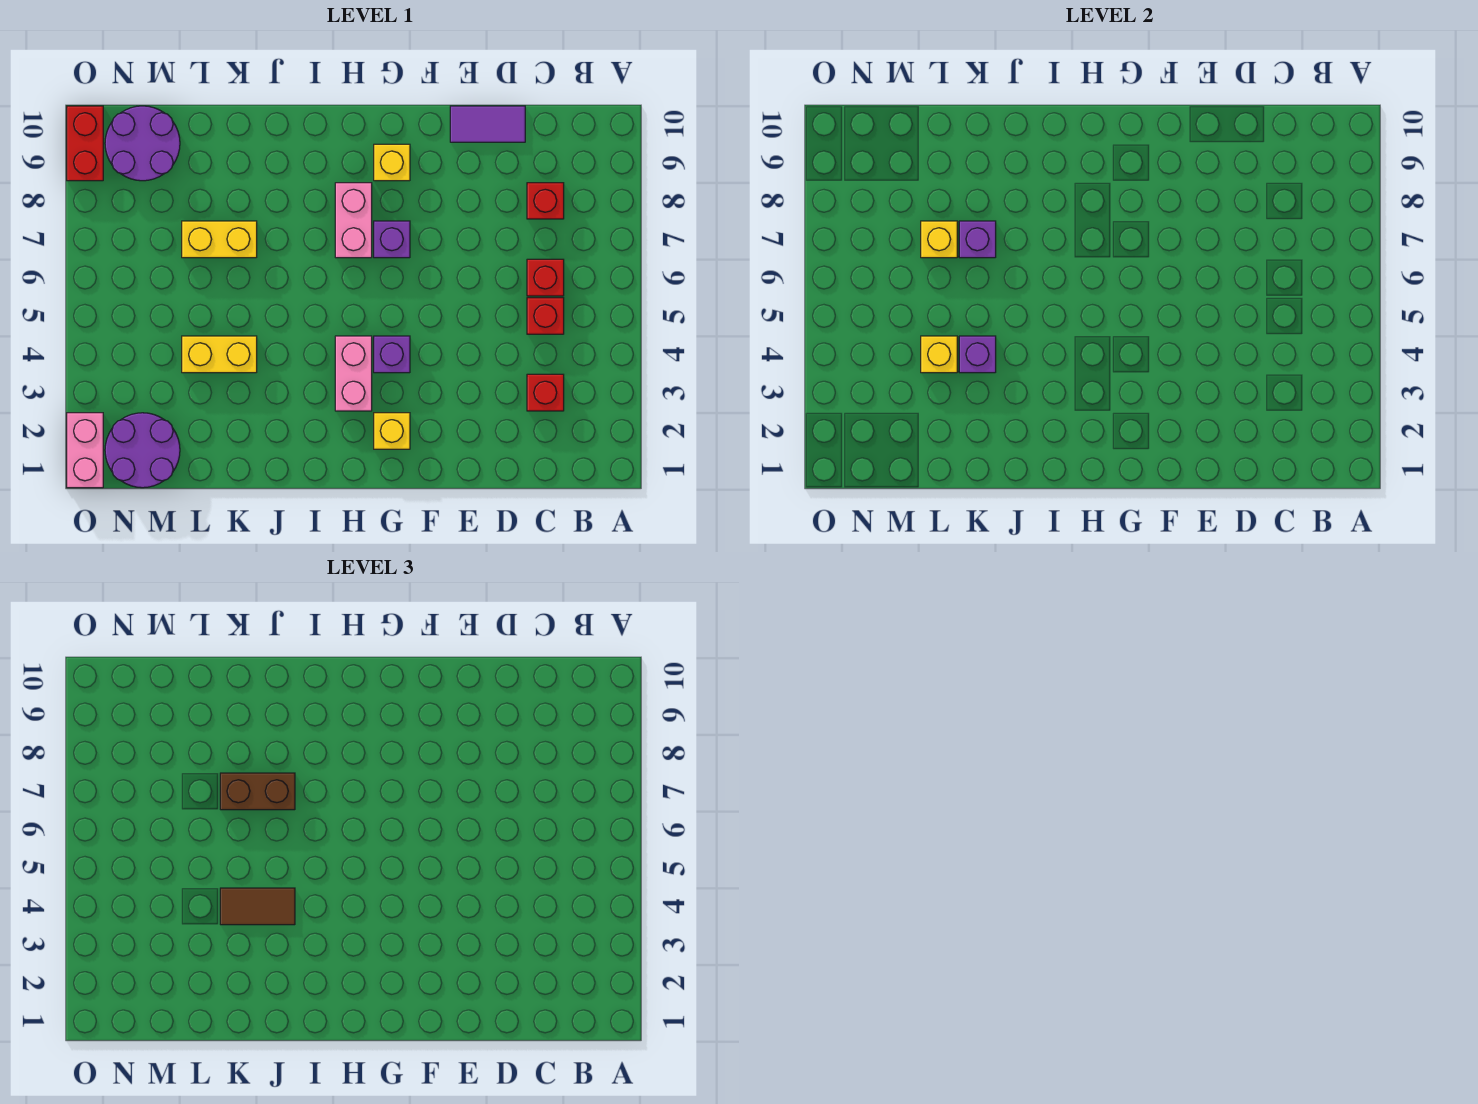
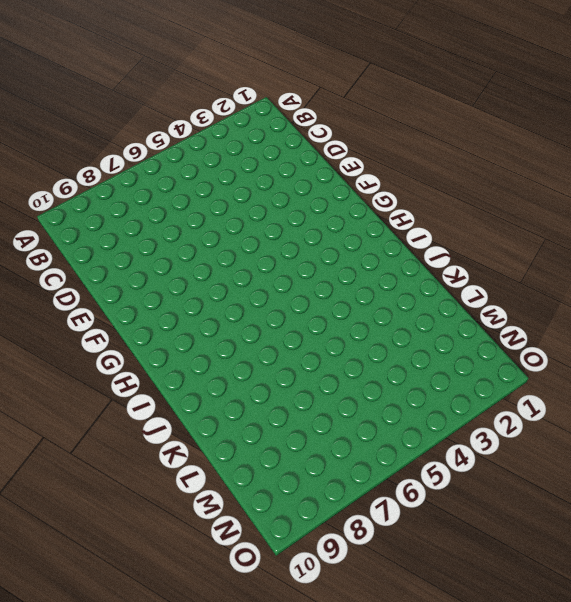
none -> red 1x1 brick [527,374,564,411]
none -> red 1x1 brick [527,298,564,334]
none -> red 1x1 brick [527,259,564,296]

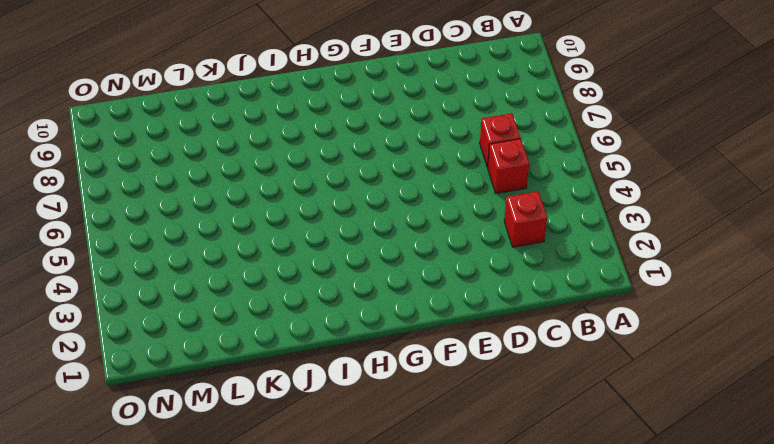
none -> red 1x1 brick [527,183,564,219]
none -> purple 1x2 tile [450,106,525,142]
none -> yellow 1x1 brick [374,413,410,449]

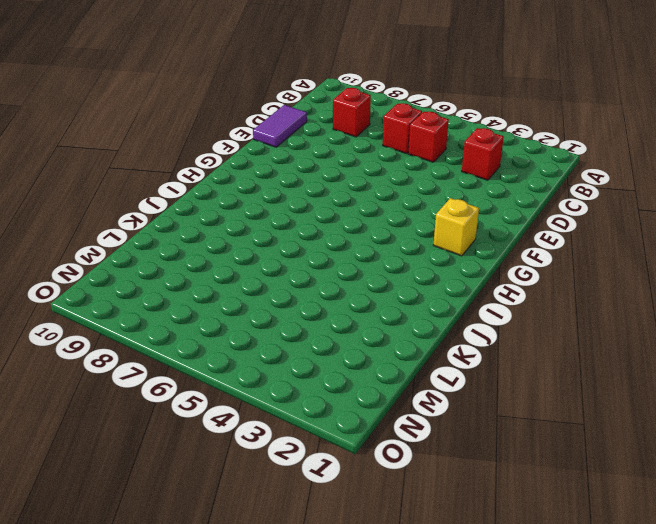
none -> purple 1x1 brick [374,336,410,373]
none -> purple 1x1 brick [374,221,410,258]
none -> yellow 1x1 brick [374,144,410,181]

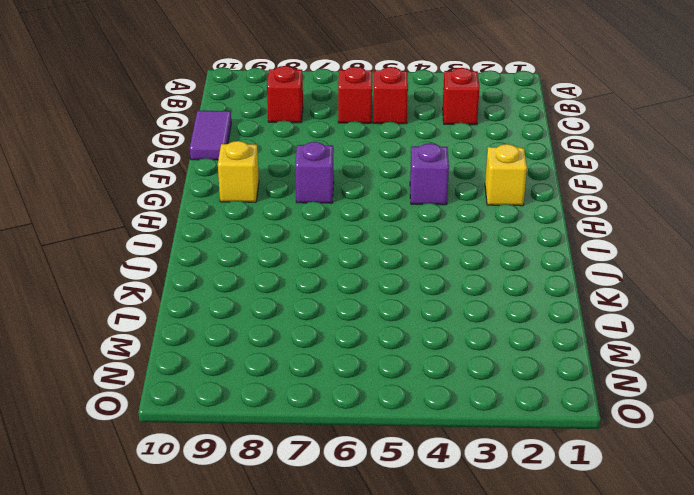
none -> pink 1x2 brick [335,336,372,411]
none -> pink 1x2 brick [335,183,372,258]
none -> yellow 1x2 brick [182,336,257,373]

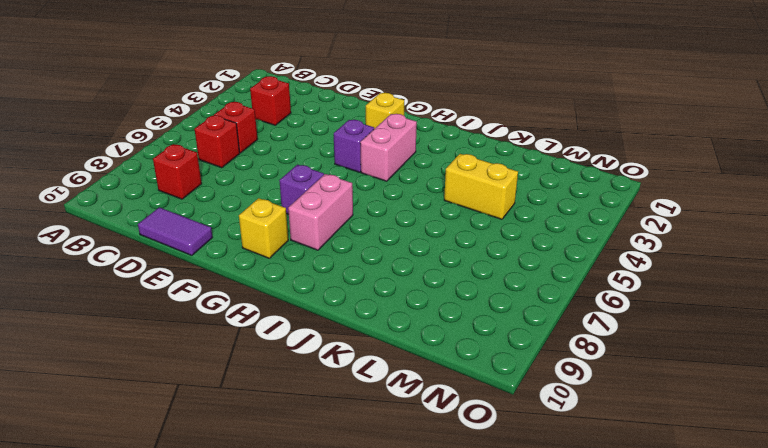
none -> yellow 1x2 brick [182,221,257,258]
none -> purple 2x2 round brick [105,413,180,488]
none -> purple 2x2 round brick [105,106,180,181]

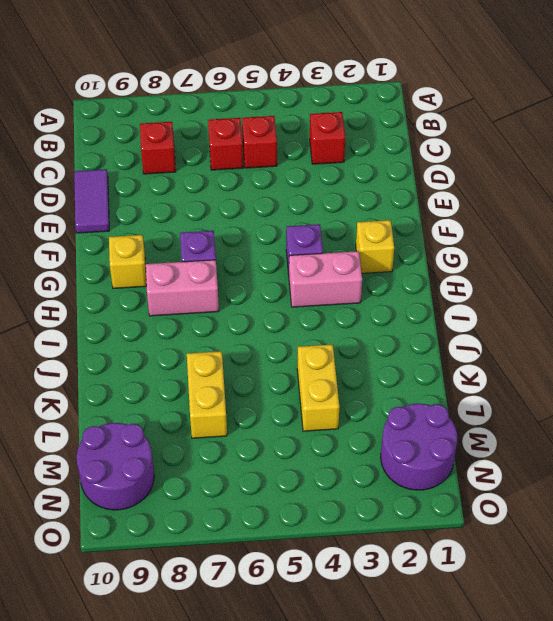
none -> pink 1x2 brick [67,413,103,488]
none -> red 1x2 brick [67,106,103,181]
none -> purple 1x1 brick [959,336,996,373]

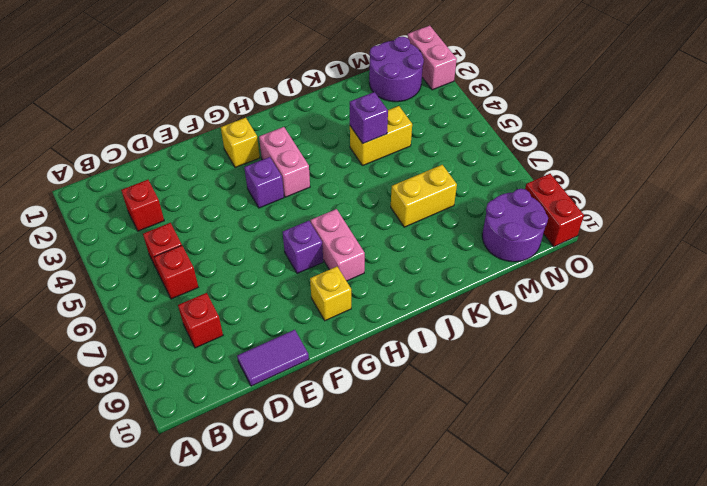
none -> purple 1x1 brick [959,221,996,258]
none -> yellow 1x1 brick [921,336,957,373]
none -> yellow 1x1 brick [921,221,957,258]

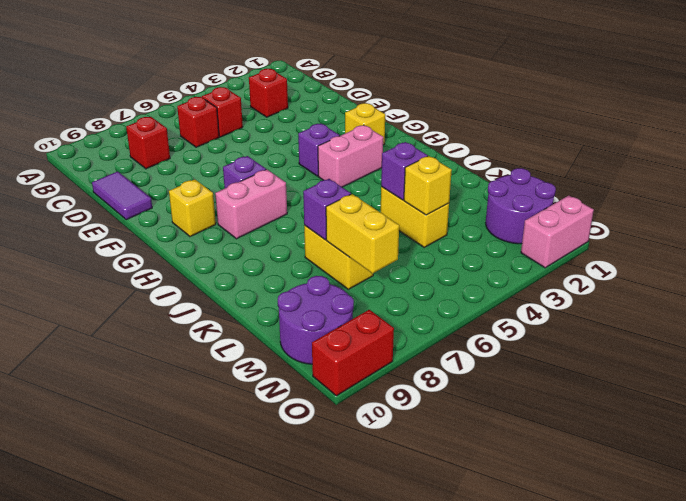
yellow 1x2 brick [326,194,399,273] -> yellow 1x1 brick [921,221,957,258]
none -> brown 1x2 tile [220,888,295,925]
none -> brown 1x2 brick [220,773,295,810]

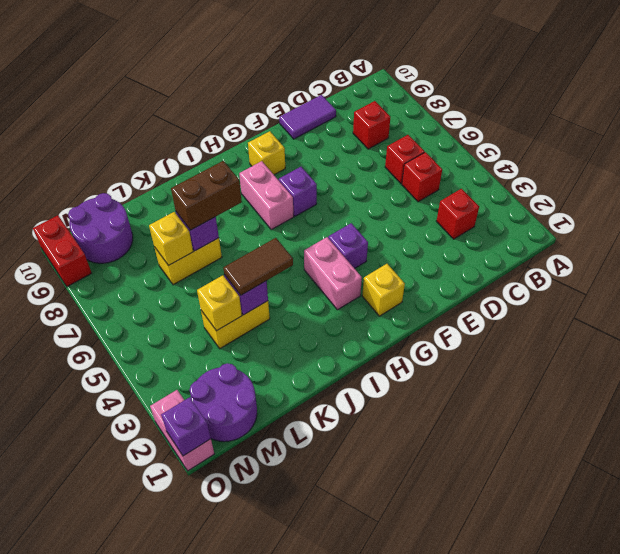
purple 1x1 brick [161,397,211,456] -> none

